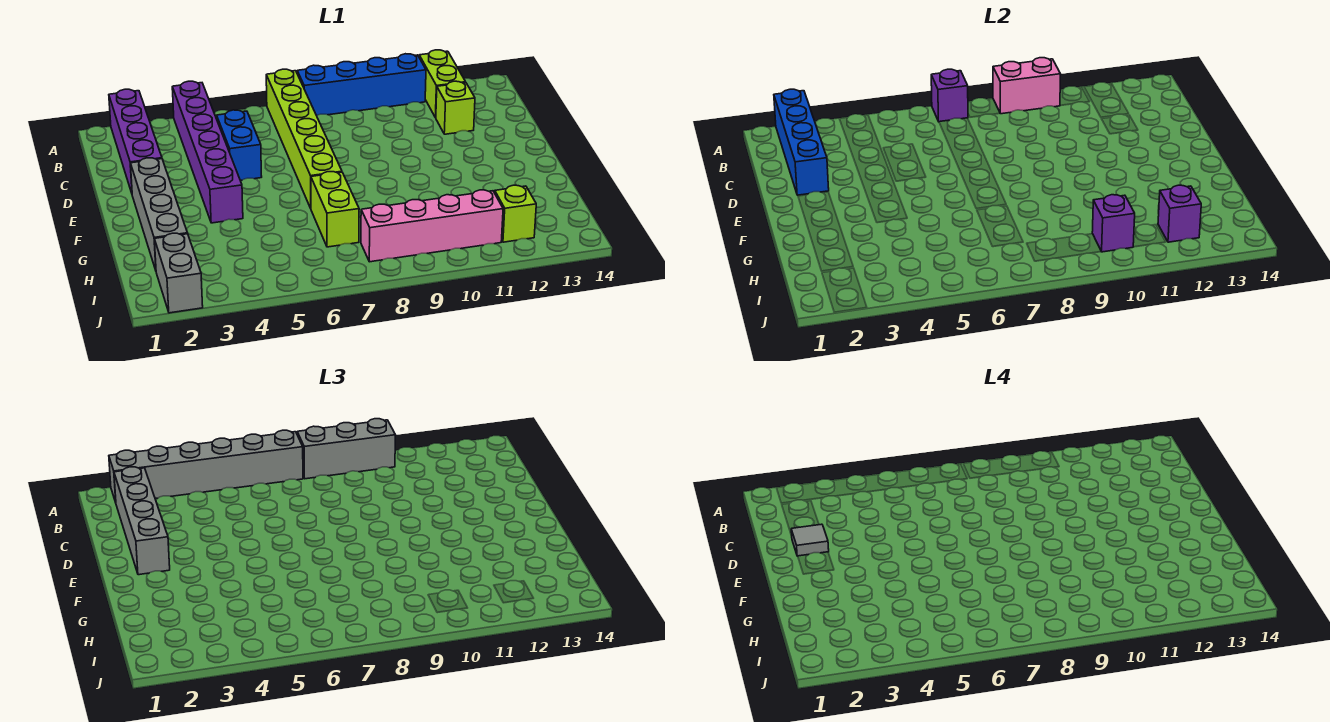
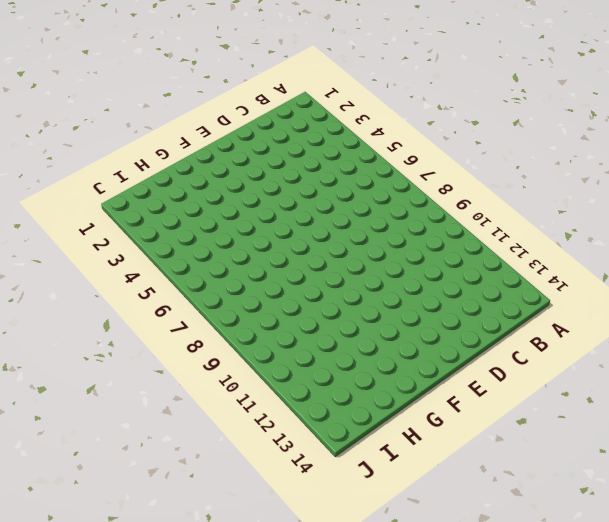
none -> purple 1x4 brick [109,89,162,193]
none -> purple 1x6 brick [172,81,243,223]
none -> lime 1x6 brick [266,69,342,208]

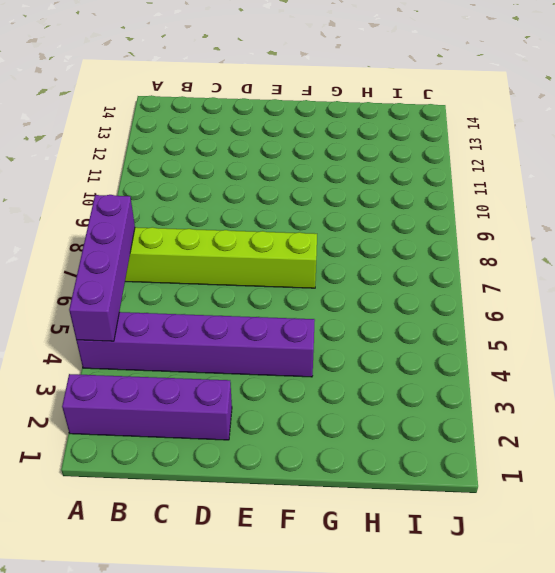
purple 1x4 brick [69,195,135,341] -> purple 1x1 brick [931,69,968,122]
none -> blue 1x4 brick [297,54,426,115]
none -> lime 1x2 brick [419,50,466,118]
none -> blue 1x2 brick [217,110,262,181]

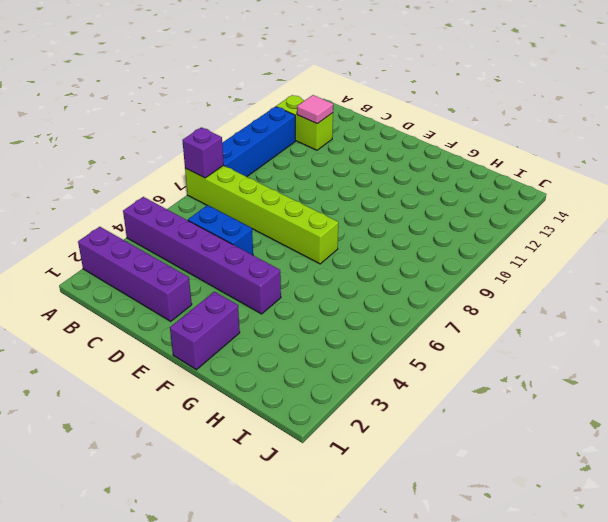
pink 1x1 tile [297,95,333,124] -> none
purple 1x2 brick [170,292,240,370] -> grey 1x4 brick [130,158,187,270]
none -> lime 1x1 brick [436,81,475,134]
none -> lime 1x2 brick [311,172,359,247]
none -> grey 1x2 brick [154,233,203,313]

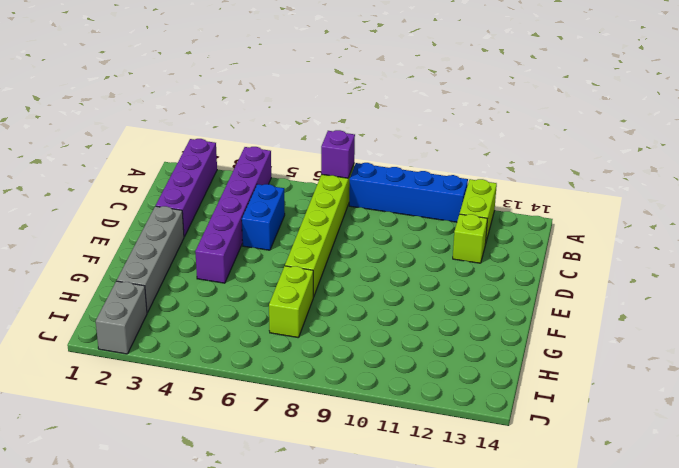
none -> pink 1x4 brick [361,190,503,262]
none -> lime 1x1 brick [495,185,536,242]
none -> blue 1x4 brick [774,89,829,195]

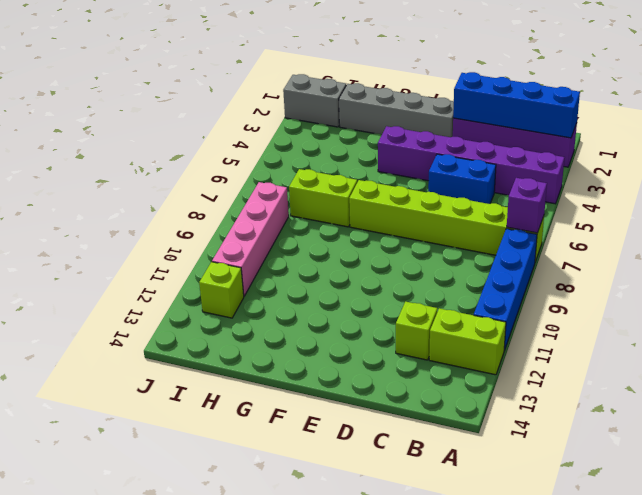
none -> pink 1x2 brick [993,58,1061,114]
none -> purple 1x1 brick [1092,195,1135,252]
none -> purple 1x1 brick [1158,185,1201,242]

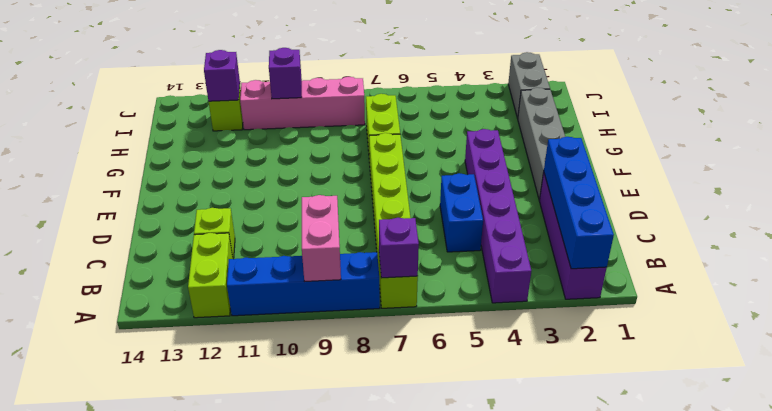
pink 1x2 brick [302,195,341,281] -> pink 1x2 brick turned to [993,58,1061,114]
none -> grey 1x6 brick [109,430,303,502]
none -> grey 1x3 brick [297,419,396,479]
none -> grey 1x4 brick [114,467,170,575]

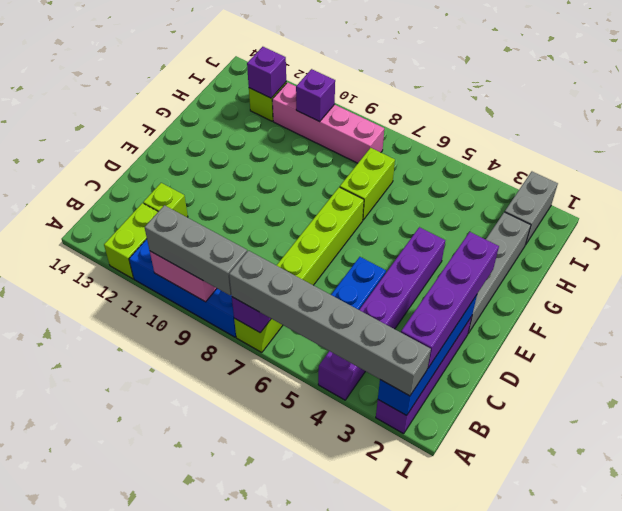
purple 1x4 brick [401,232,499,369] -> grey 1x4 brick [114,467,170,575]
none -> grey 1x1 tile [791,524,829,556]

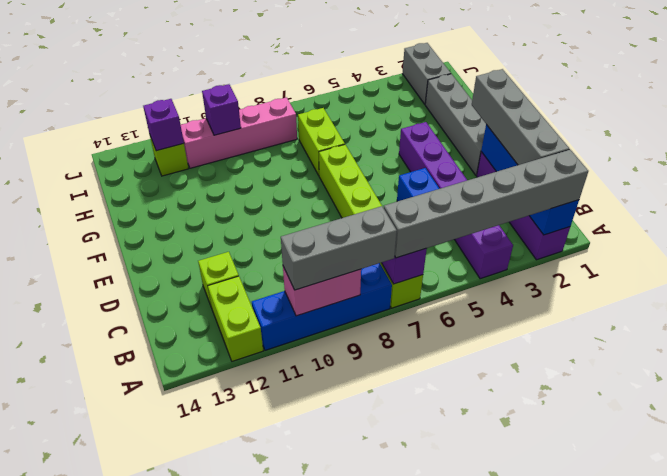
none -> grey 1x1 tile [791,524,829,556]

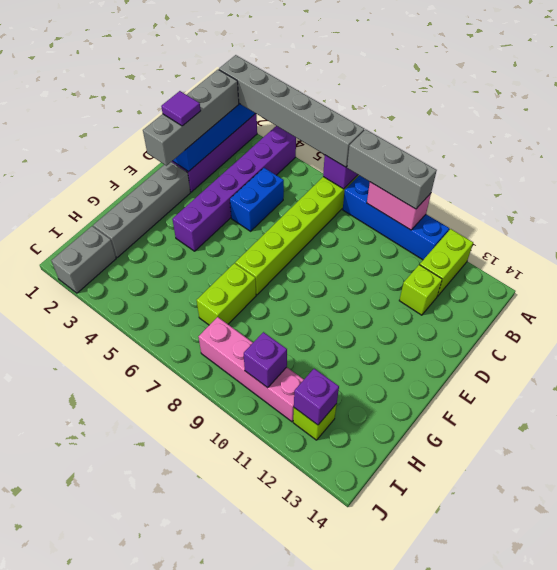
purple 1x1 tile [161,91,201,126] -> grey 1x1 tile [791,524,829,556]

